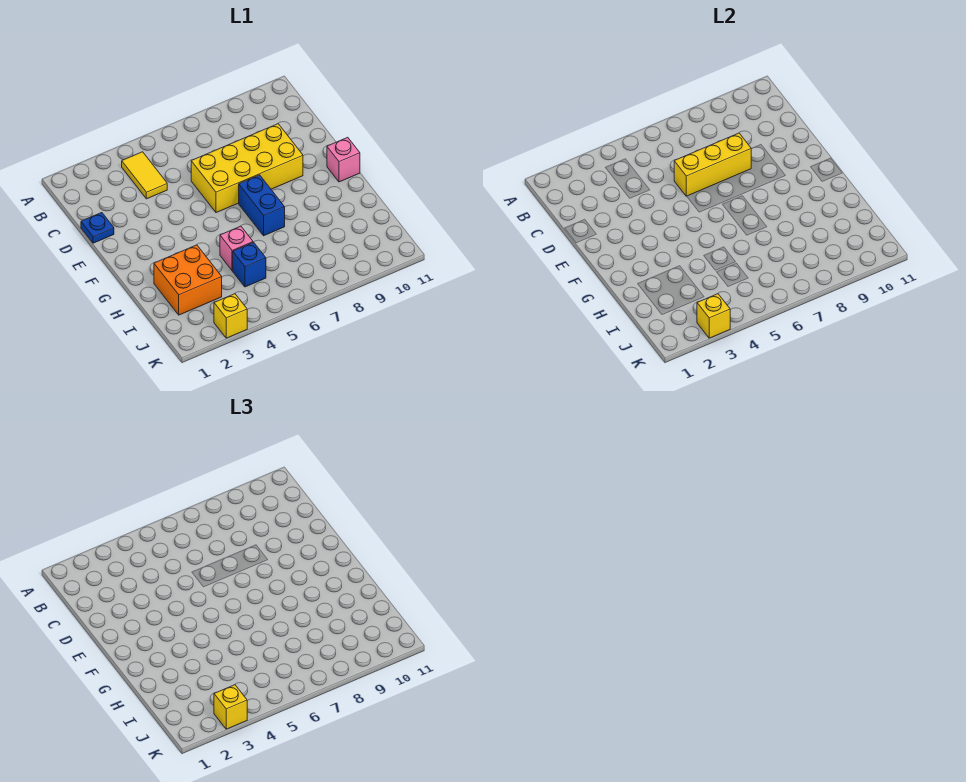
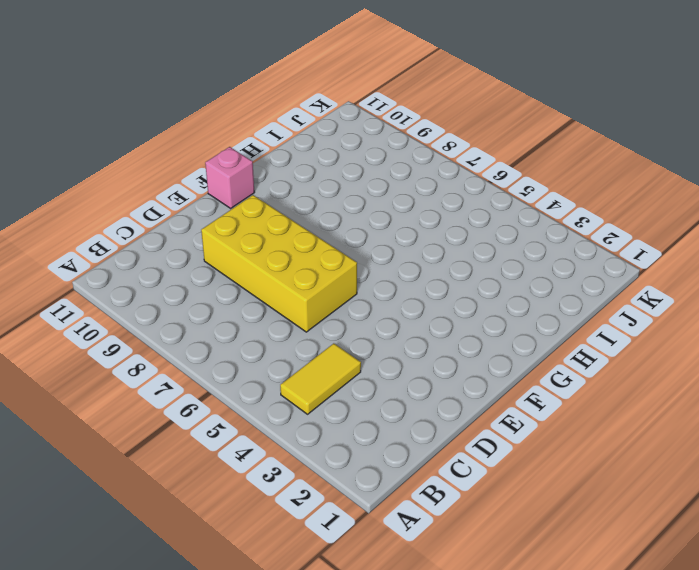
none -> blue 1x1 plate [81,213,114,243]
none -> blue 1x2 brick [239,175,285,236]
none -> orange 2x2 brick [154,245,222,315]

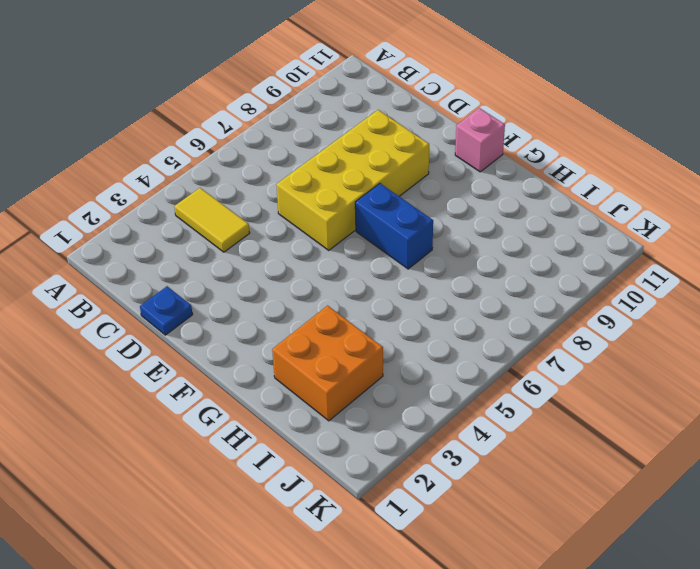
none -> pink 1x1 brick [220,226,253,271]
none -> blue 1x1 brick [233,242,266,287]
none -> yellow 1x1 brick [214,294,247,338]

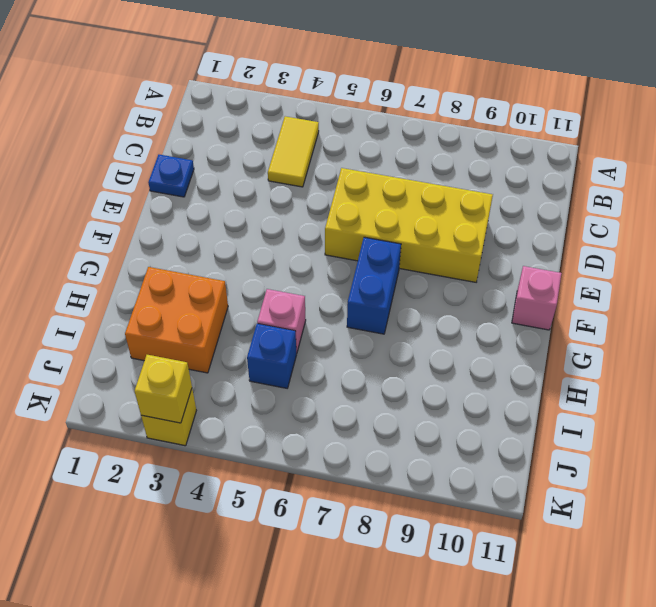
none -> yellow 1x3 brick [674,133,751,196]
none -> yellow 1x1 brick [214,685,247,729]

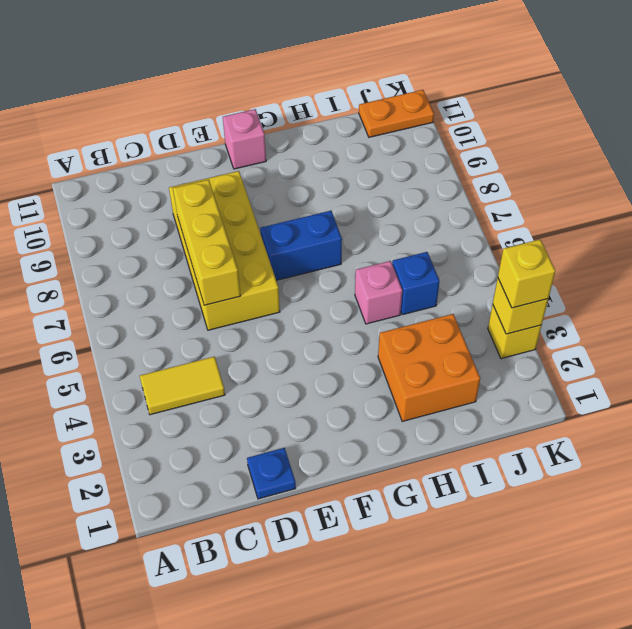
orange 1x2 plate [359,90,434,137] -> none

